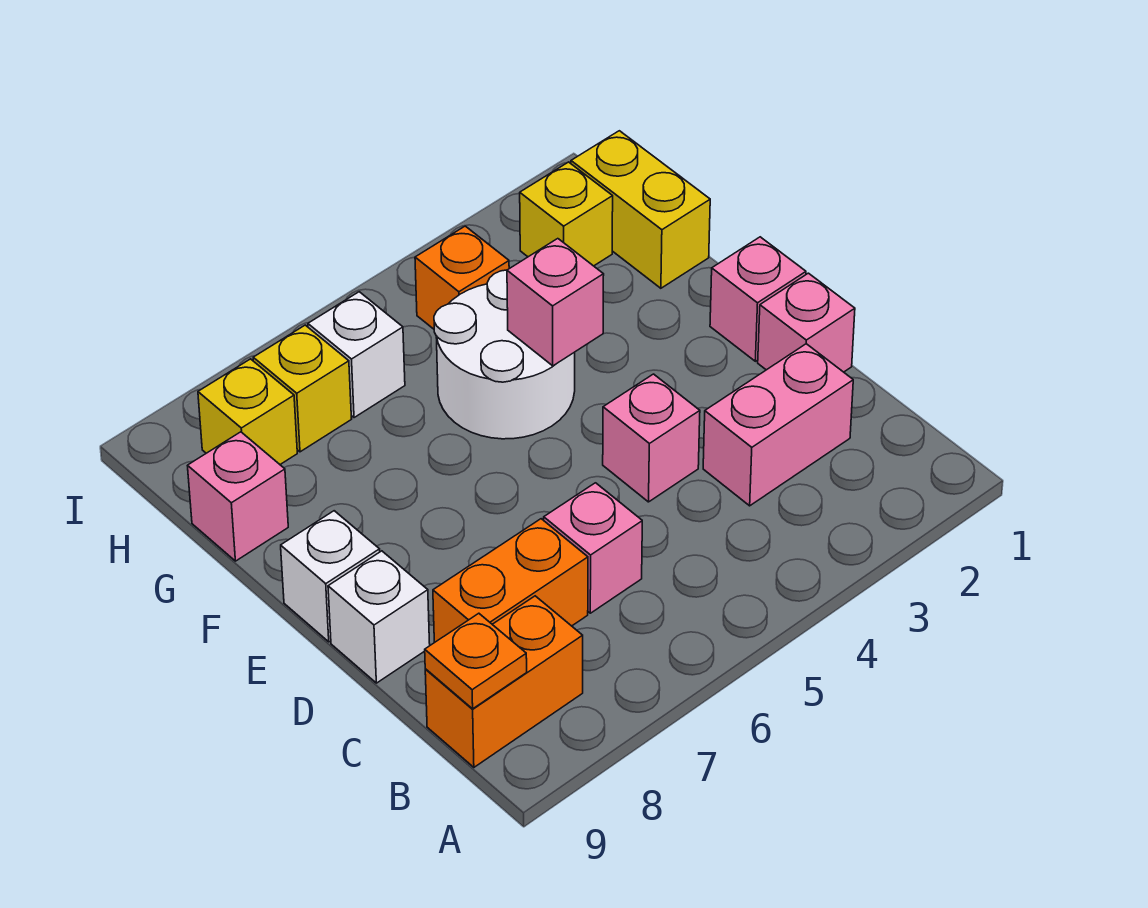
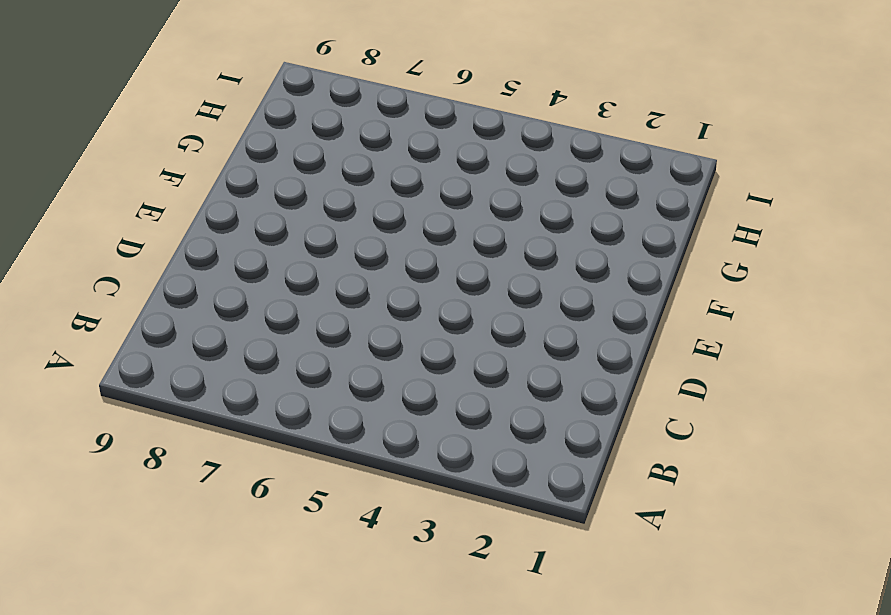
none -> orange 1x2 brick [425,596,583,767]
none -> pink 1x2 brick [703,344,853,506]
none -> pink 1x1 brick [544,483,642,613]

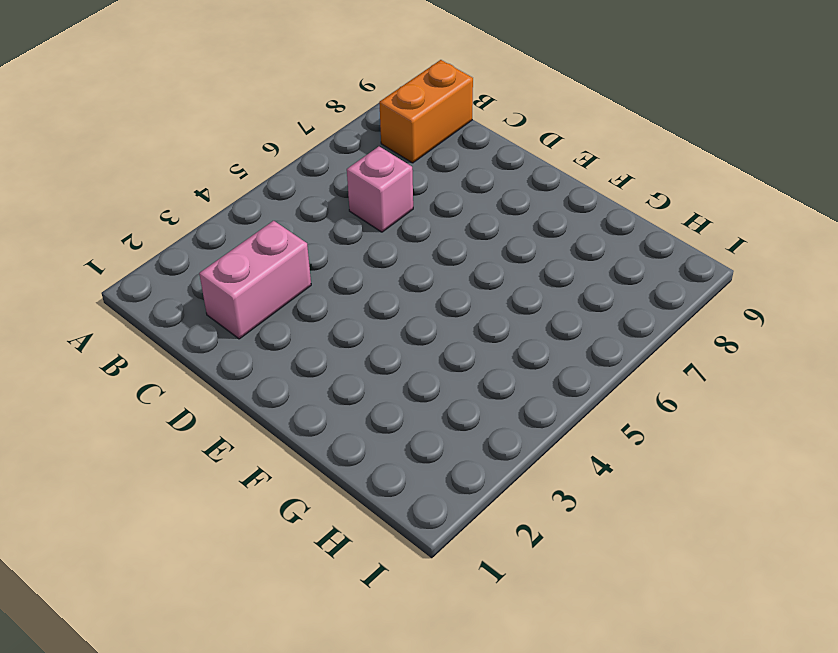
none -> orange 1x2 brick [433,519,588,643]
none -> pink 1x1 brick [758,273,855,372]
none -> pink 1x1 brick [603,374,700,502]

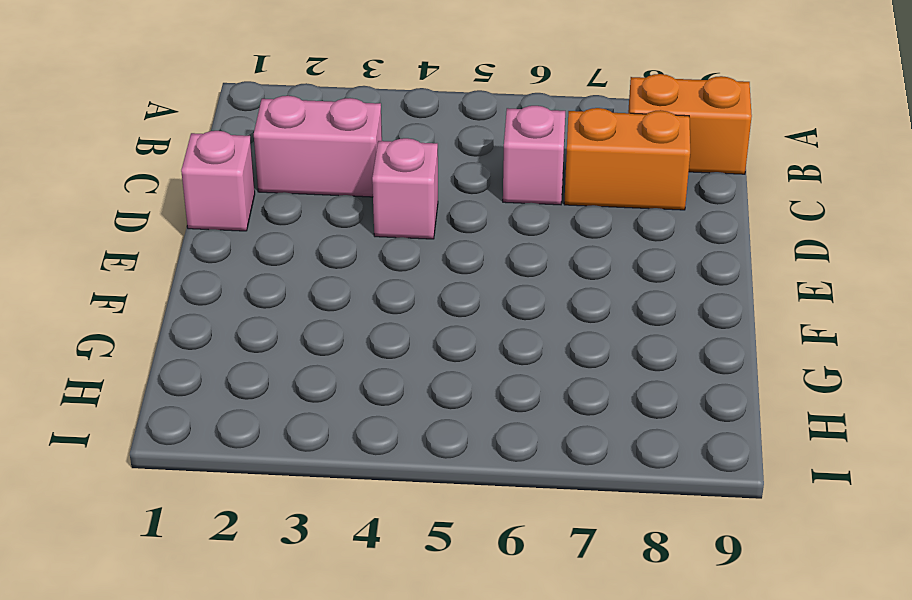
none -> white 1x1 brick [328,551,430,683]
none -> pink 1x1 brick [710,237,806,361]
none -> white 1x1 brick [281,511,380,642]

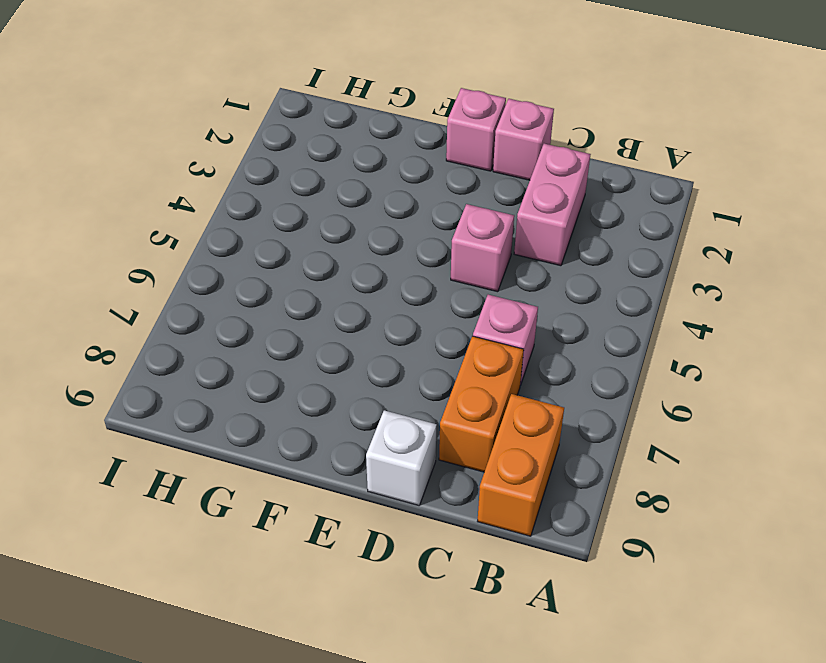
none -> white 1x1 brick [281,511,380,642]
none -> white 2x2 round brick [434,270,575,439]
none -> yellow 1x2 brick [571,131,710,288]

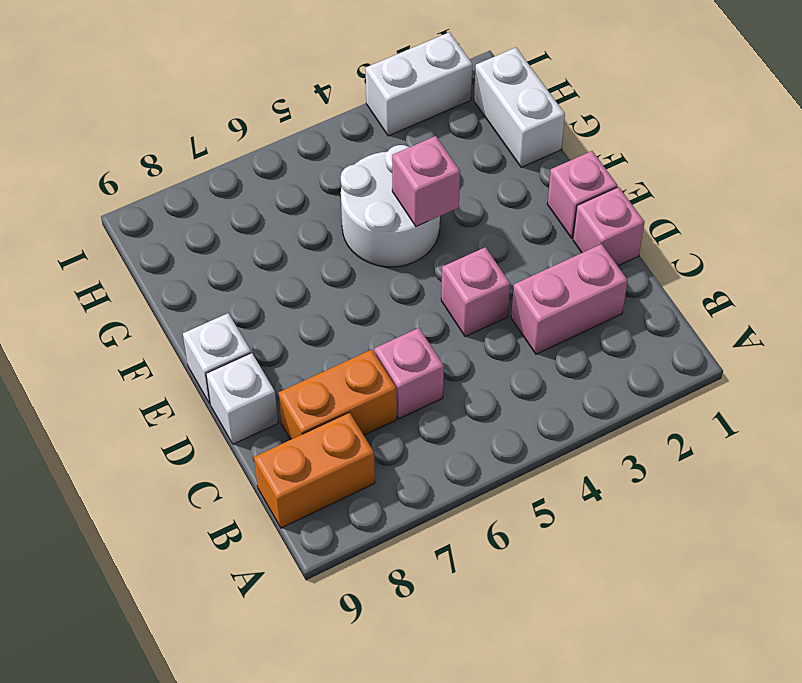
white 1x2 brick [474,48,565,167] -> yellow 1x2 brick [571,131,710,288]
white 1x2 brick [366,32,472,136] -> none
none -> pink 1x1 brick [188,432,288,561]
none -> yellow 1x1 brick [520,162,613,266]
none -> orange 1x1 brick [415,226,509,329]

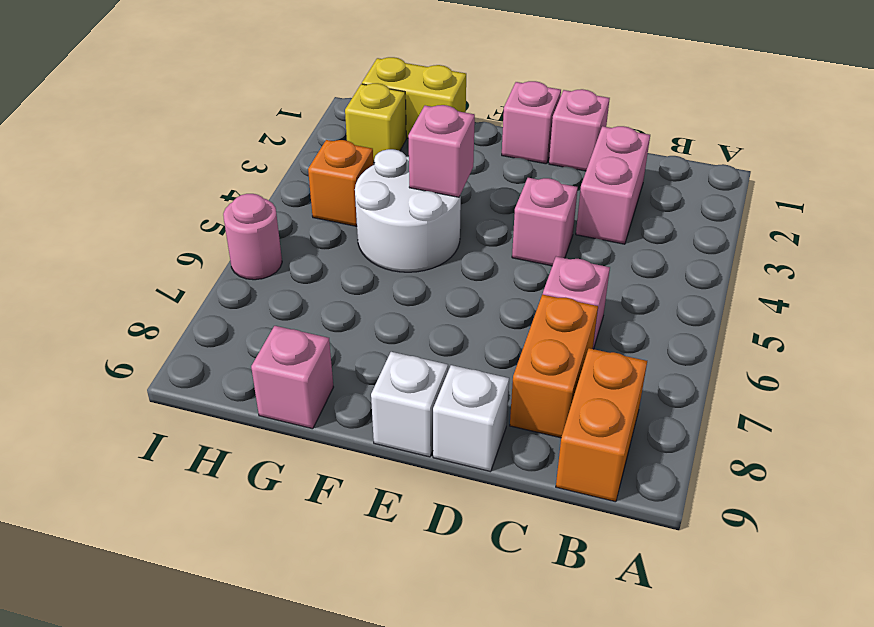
pink 1x1 round brick [223,194,282,280] -> none
none -> white 1x1 brick [308,292,405,418]
none -> yellow 1x1 brick [253,325,351,452]
none -> yellow 1x1 brick [198,359,297,464]

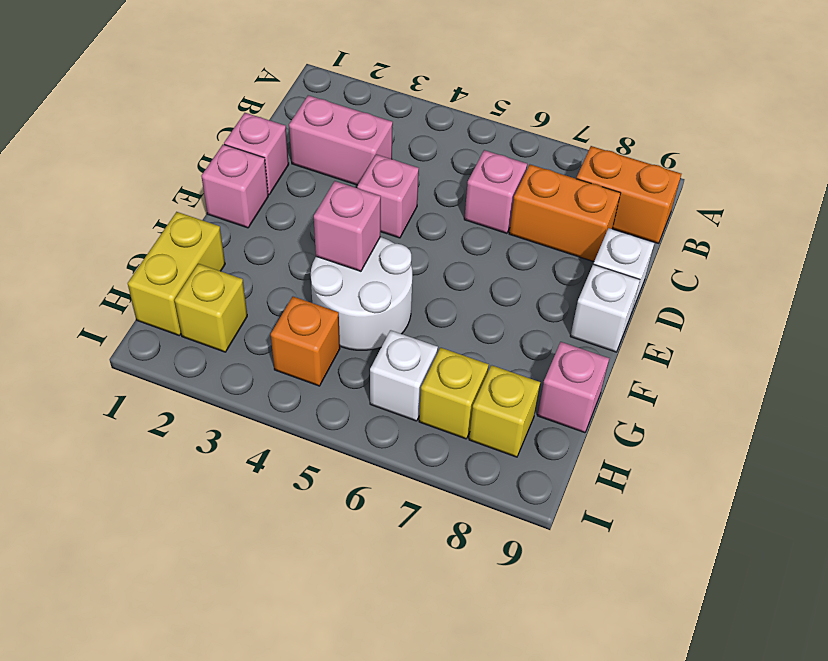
none -> orange 1x1 plate [425,613,527,709]

